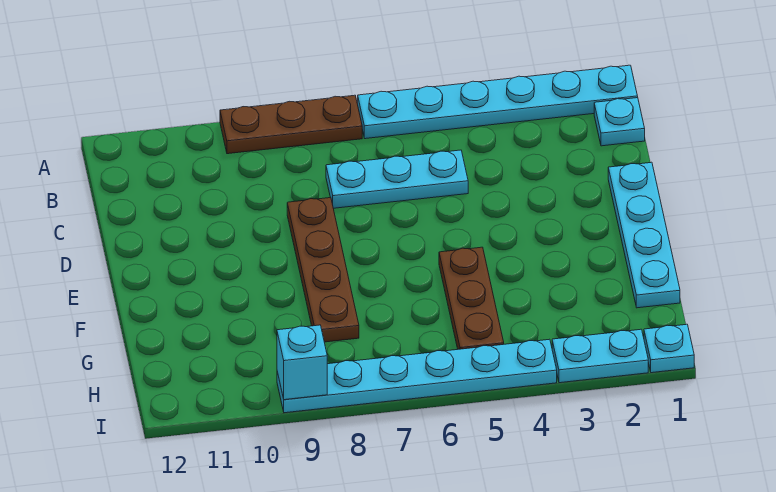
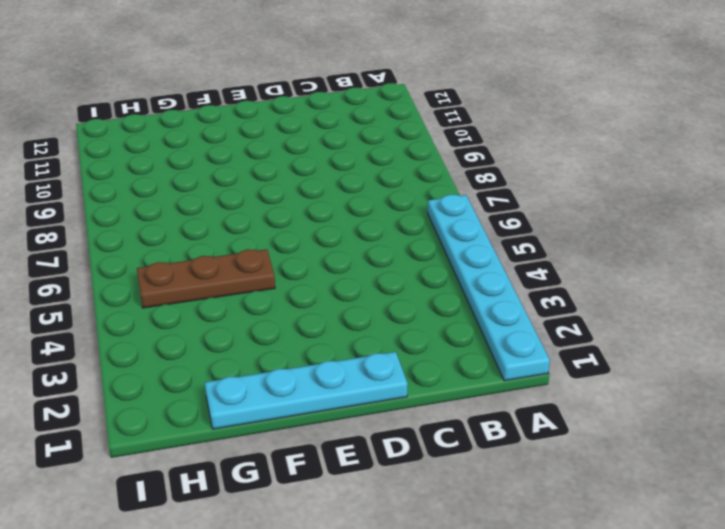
none -> brown 1x3 plate [220,95,362,154]
none -> cyan 1x1 plate [594,98,645,146]

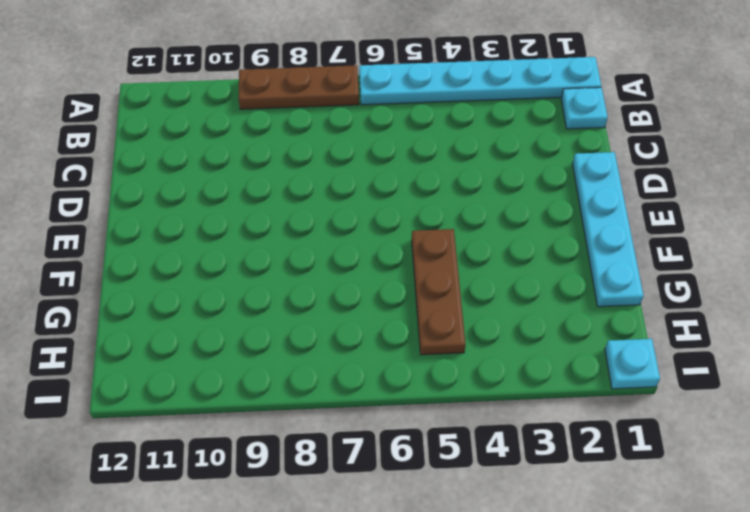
none -> cyan 1x3 plate [326,150,468,208]
none -> brown 1x4 plate [287,198,359,342]

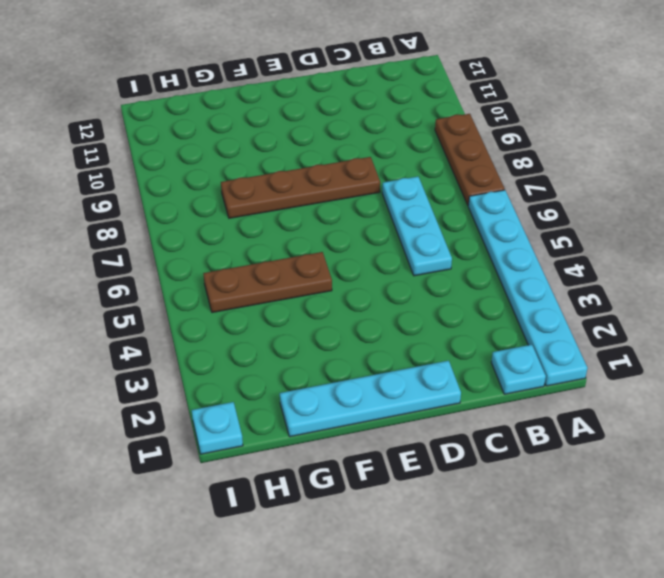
none -> cyan 1x2 plate [552,329,648,383]
none -> cyan 1x6 plate [277,339,557,413]

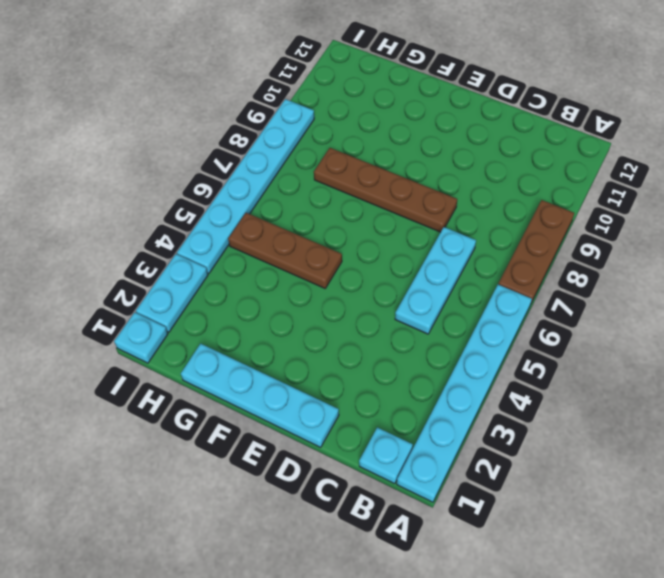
none -> cyan 1x1 brick [277,325,327,400]

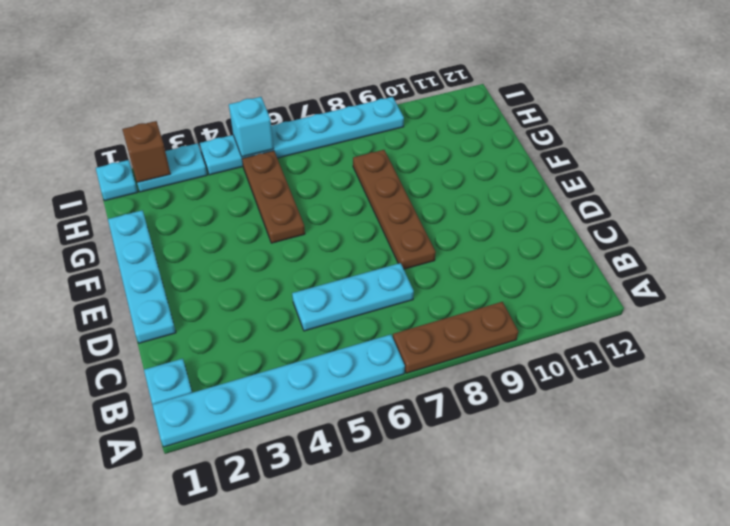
brown 1x1 brick [122,121,171,182] -> none
cyan 1x1 brick [229,97,274,157] -> cyan 1x1 brick moved to [277,325,327,400]

